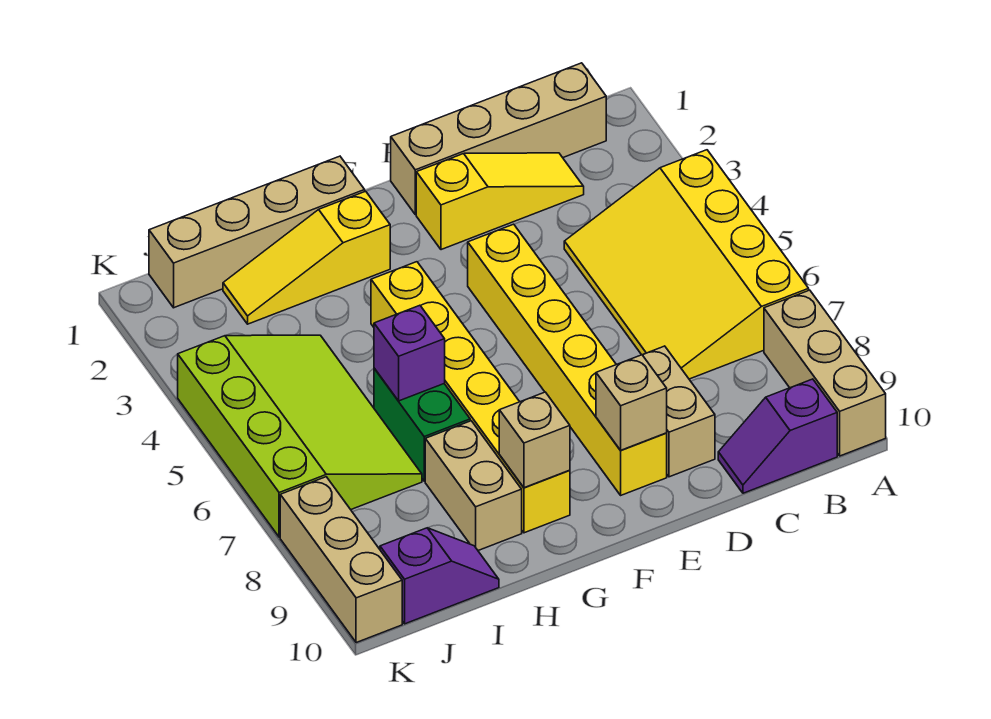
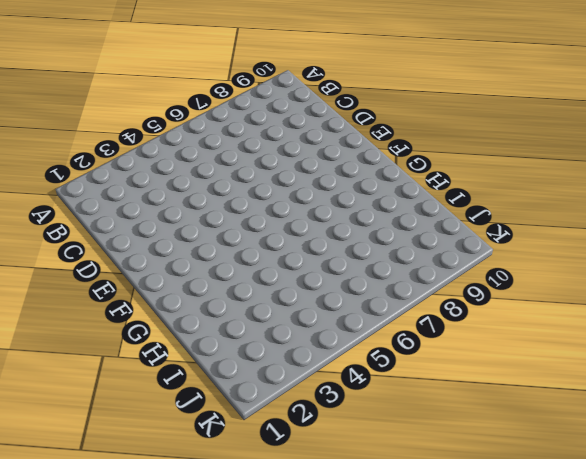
none -> yellow 3x4 slope [564,150,809,379]
none -> tan 1x3 brick [764,290,886,456]
none -> tan 1x4 brick [391,63,606,214]

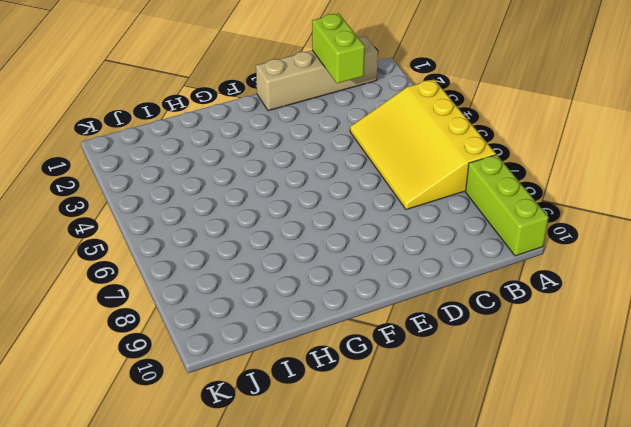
lime 1x3 brick [466,155,549,256] -> tan 1x3 brick [764,290,886,456]
lime 1x2 brick [312,13,365,83] -> none
none -> purple 1x2 slope [718,379,837,493]
none -> yellow 1x3 slope [416,153,584,250]
none -> tan 1x2 brick [643,346,715,477]

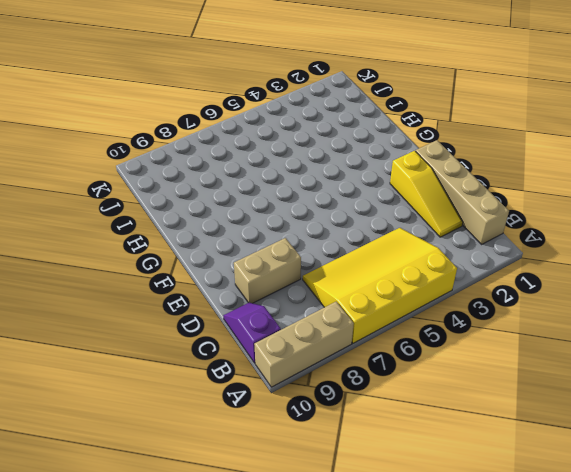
none -> yellow 1x6 brick [468,224,667,495]
none -> tan 1x4 brick [149,156,365,308]
none -> yellow 1x3 slope [223,191,390,324]

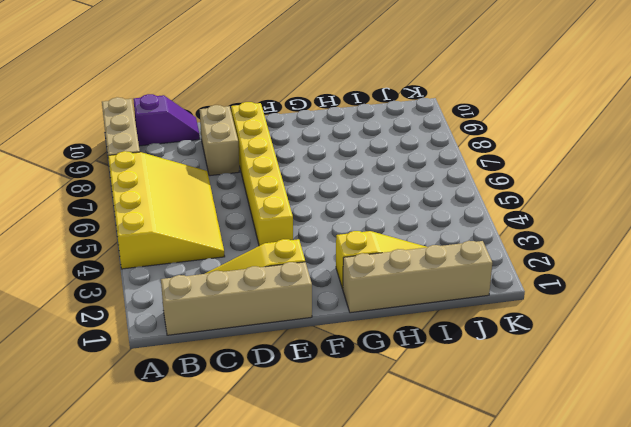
none -> yellow 1x6 brick [371,262,570,533]
none -> green 1x2 brick [374,368,470,481]
none -> tan 1x2 brick [425,421,522,550]

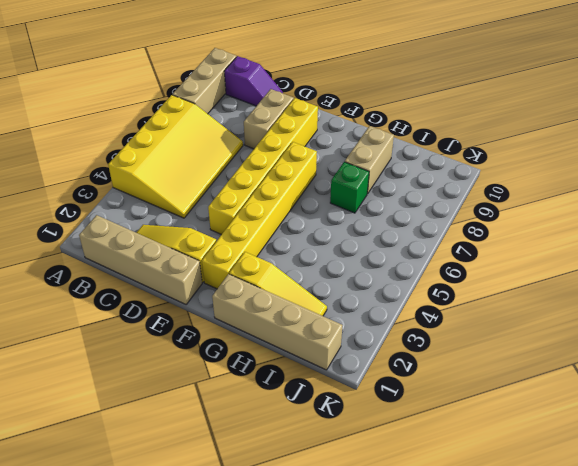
yellow 1x6 brick [202,142,317,289] -> yellow 1x6 brick moved to [371,262,570,533]
green 1x1 brick [330,162,369,213] -> green 1x2 brick [374,368,470,481]
none -> lime 3x4 slope [178,335,422,537]
none -> purple 1x2 slope [380,528,499,624]
none -> tan 1x3 brick [280,477,402,643]

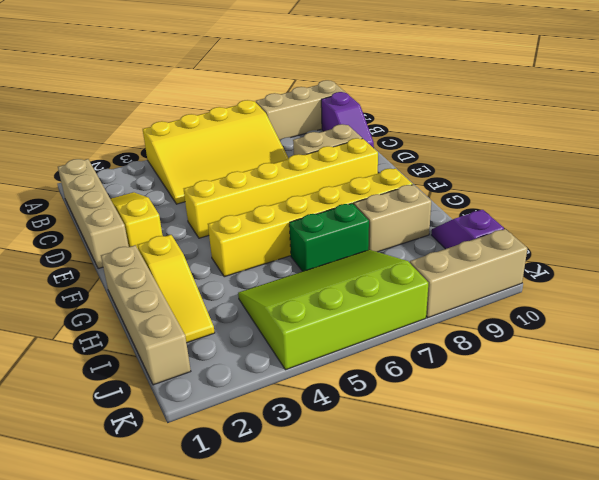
none -> tan 1x1 brick [596,355,667,450]
none -> tan 1x1 brick [499,392,570,488]
none -> purple 1x1 brick [374,305,445,401]

